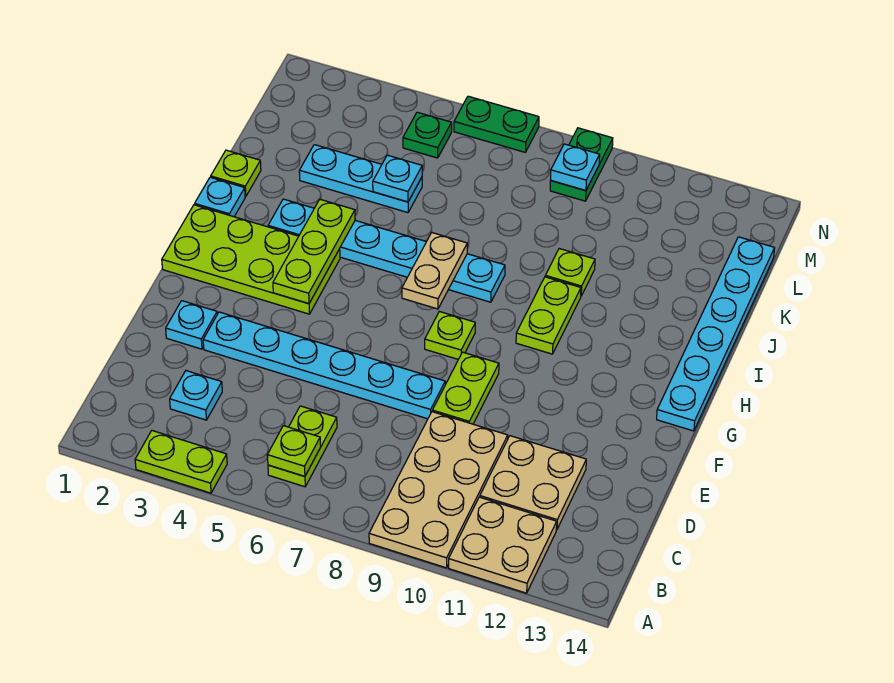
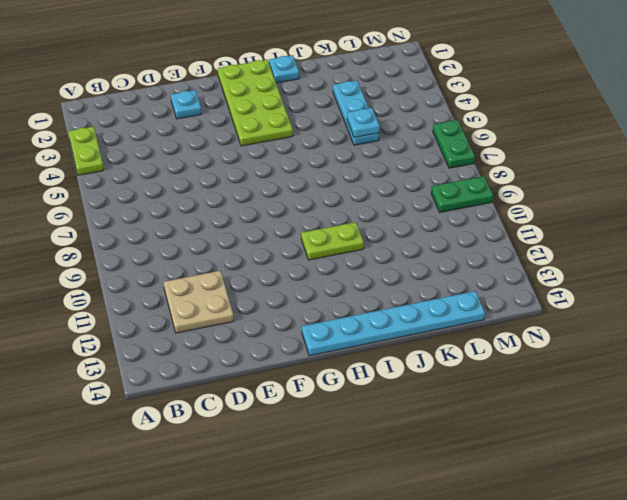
none -> tan 2x4 plate [369,412,508,568]
none -> tan 2x2 plate [449,497,557,593]
none -> lime 1x2 plate [268,406,337,487]

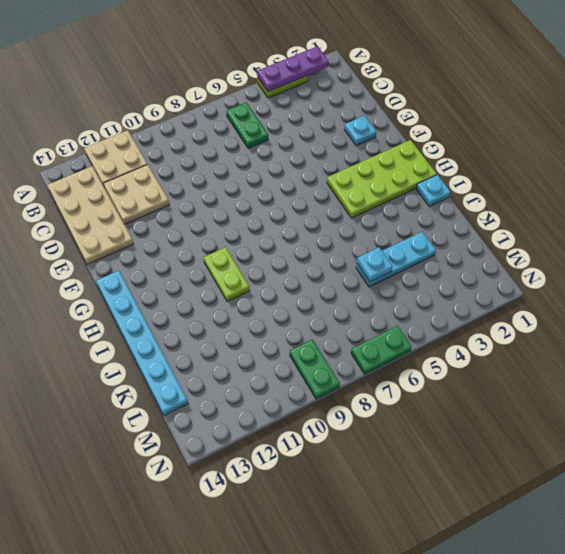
purple 1x3 plate [257,46,329,92] -> none
green 1x2 plate [226,102,268,149] -> lime 1x2 plate [268,406,337,487]
tan 2x4 plate [47,166,133,265] -> tan 2x4 plate moved to [369,412,508,568]
none -> cyan 1x1 plate [170,371,222,420]
none -> cyan 1x6 plate [203,312,445,419]
none -> lime 1x2 plate [432,352,499,424]

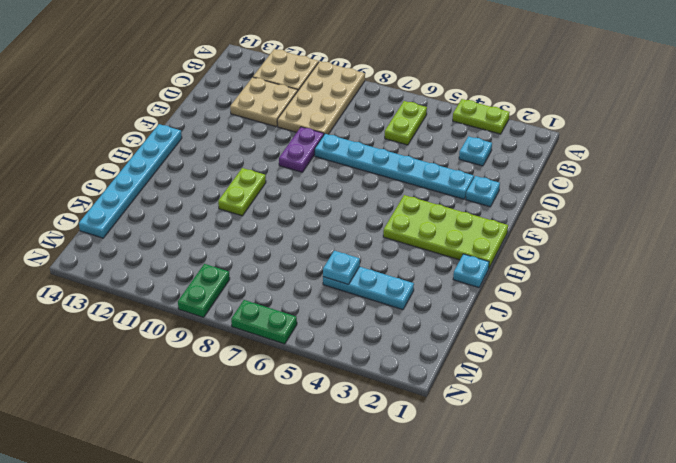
purple 1x2 plate [279,127,324,172] -> lime 1x2 plate [432,352,499,424]
none -> lime 1x1 plate [425,311,475,359]
none -> cyan 1x6 plate [268,199,505,302]
none -> lime 1x1 plate [211,150,261,196]

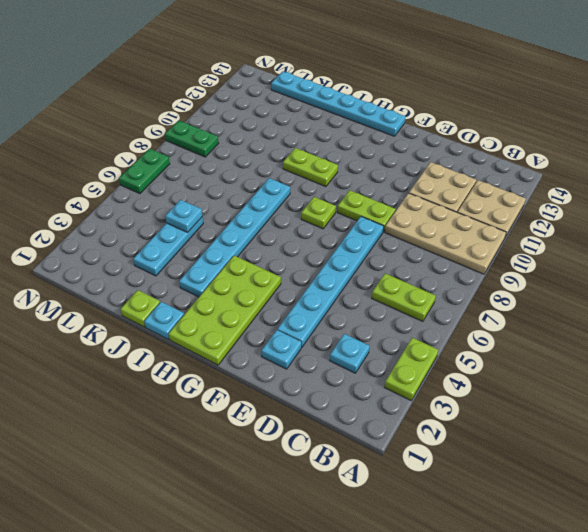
none -> lime 1x1 plate [545,249,595,296]
none -> green 1x1 plate [403,112,452,158]
none -> lime 1x1 plate [267,426,321,476]

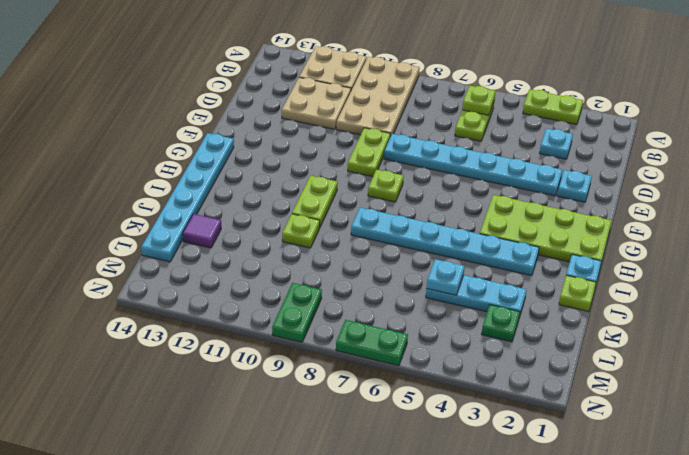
purple 1x1 tile [183,214,221,248] -> none
green 1x1 plate [482,305,520,342] -> green 1x1 plate moved to [403,112,452,158]
none -> lime 1x3 plate [273,199,355,304]
none -> tan 1x2 plate [402,232,467,309]
none -> cyan 1x1 plate [551,144,600,191]

